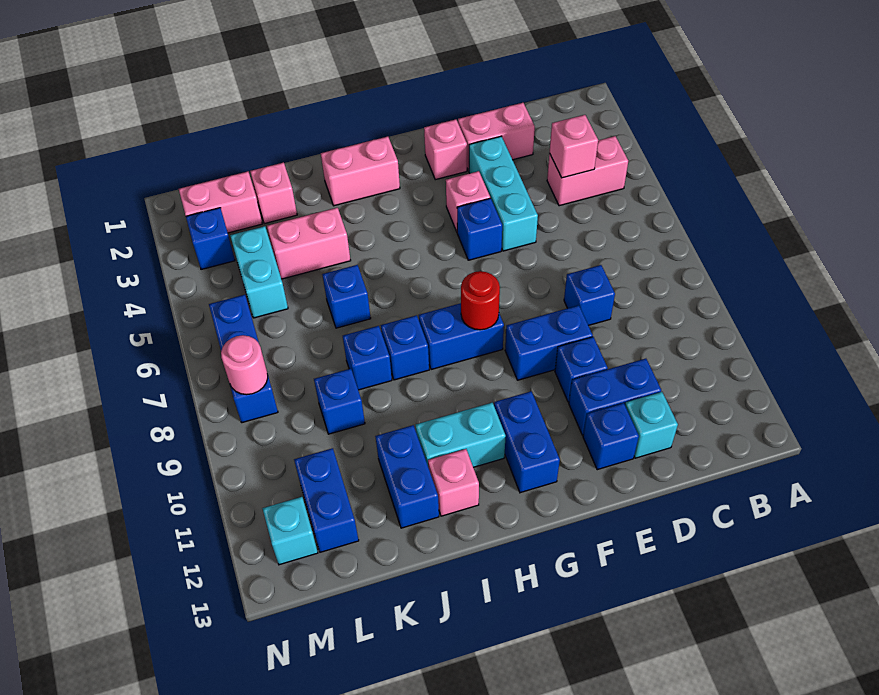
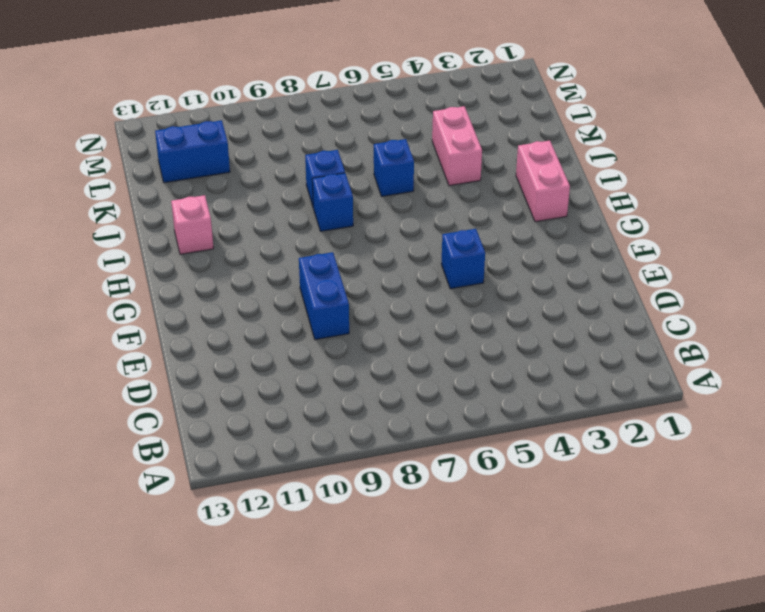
none -> pink 1x2 brick [547,136,628,206]
none -> pink 1x2 brick [458,103,535,171]
none -> blue 1x1 brick [564,265,615,325]
none -> blue 1x2 brick [569,359,661,435]

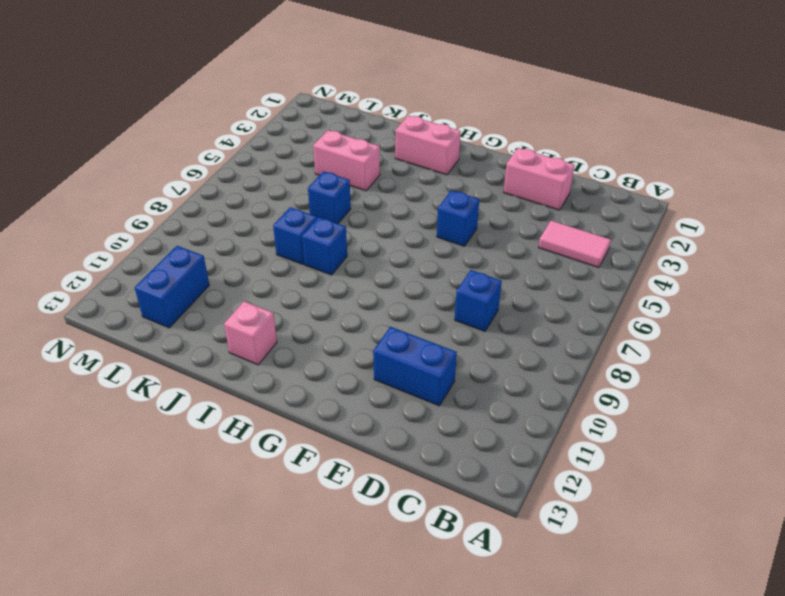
pink 1x2 tile [538,221,611,268] -> pink 1x2 brick [547,136,628,206]
none -> cyan 1x1 brick [625,392,678,458]
none -> cyan 1x3 brick [469,136,538,251]
none -> blue 1x2 brick [505,305,593,380]
none -> blue 1x1 brick [555,337,608,402]

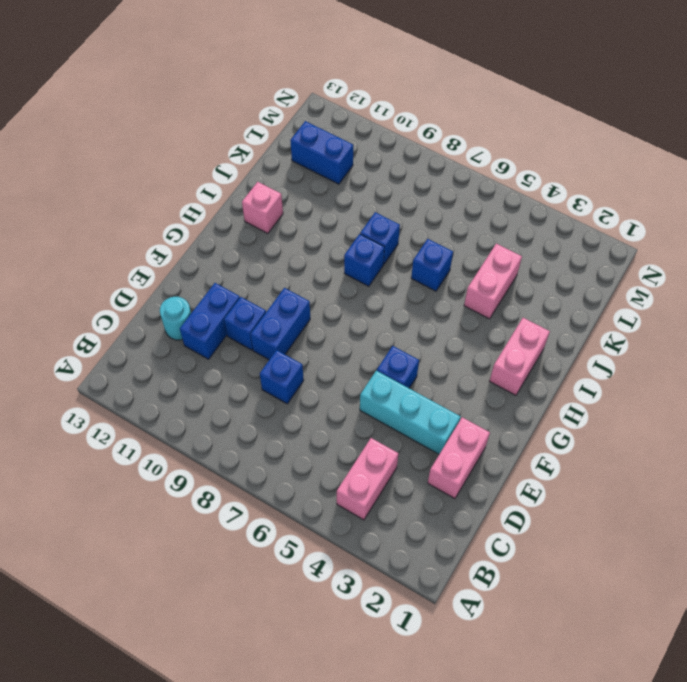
cyan 1x1 round brick [160,297,191,340] -> cyan 1x1 brick [625,392,678,458]
none -> blue 1x1 brick [583,403,639,470]
none -> pink 1x1 brick [424,119,467,180]
none -> pink 1x1 brick [446,171,490,232]
none -> blue 1x2 brick [419,303,504,370]

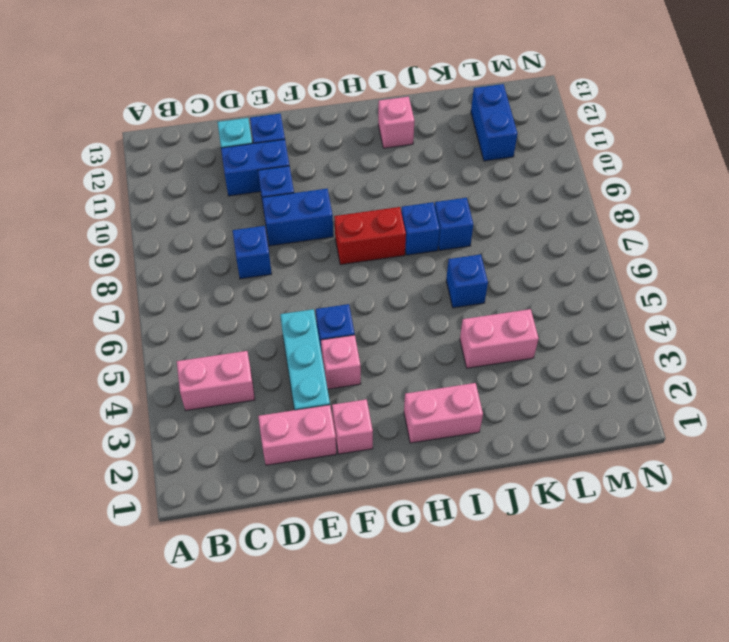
red 1x2 brick [334,207,406,265] -> blue 1x2 brick [419,303,504,370]
none -> blue 1x2 brick [494,391,560,493]
none -> cyan 1x2 brick [416,403,506,467]
none -> blue 1x2 brick [375,425,439,528]
none -> pink 1x1 brick [250,163,297,224]

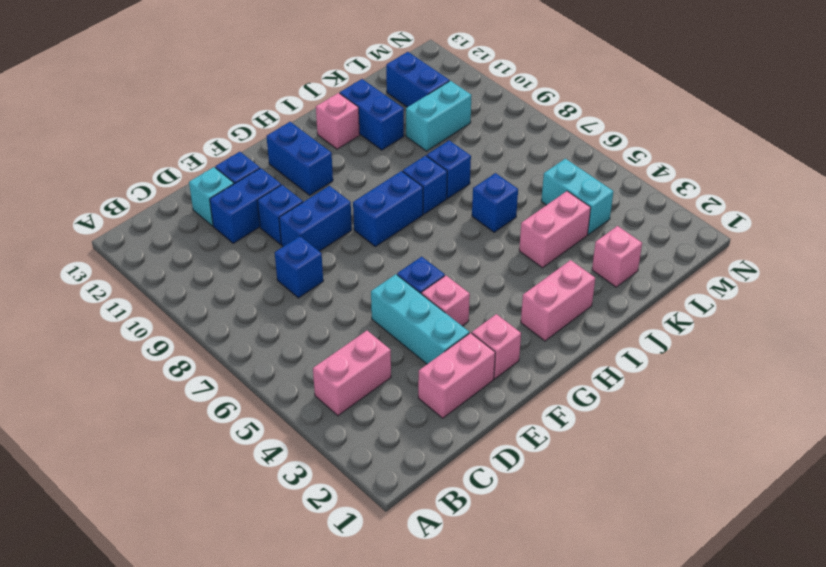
cyan 1x2 brick [406,81,472,151] -> cyan 1x2 brick moved to [416,403,506,467]
none -> blue 1x1 brick [314,369,365,434]
none -> pink 1x2 brick [179,172,262,233]
none -> blue 1x1 brick [186,208,235,270]
none -> blue 1x3 brick [209,295,278,423]

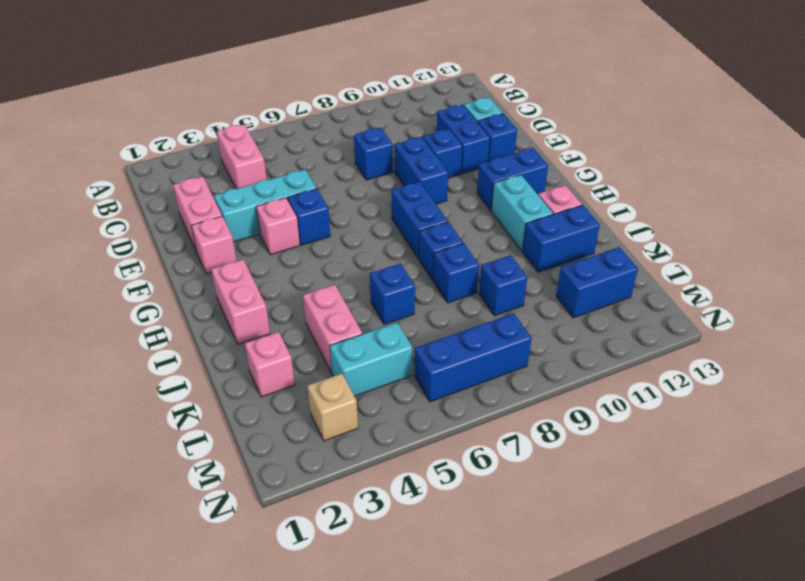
tan 1x1 brick [307,374,358,441] -> blue 1x1 brick [186,208,235,270]
none -> pink 1x2 brick [179,172,262,233]
none -> cyan 1x1 brick [262,497,318,565]
none -> pink 1x1 brick [550,115,598,178]
none -> red 1x1 round brick [461,271,500,330]

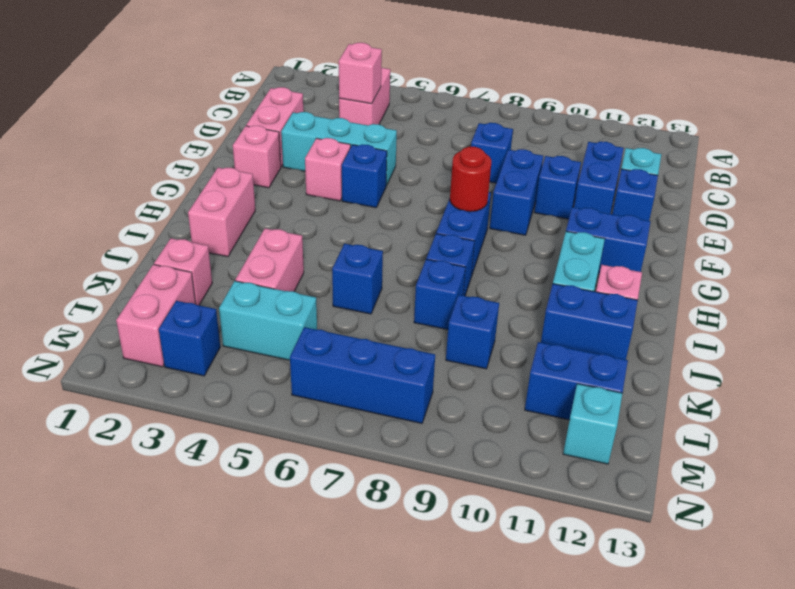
none -> pink 1x1 round brick [221,335,268,395]

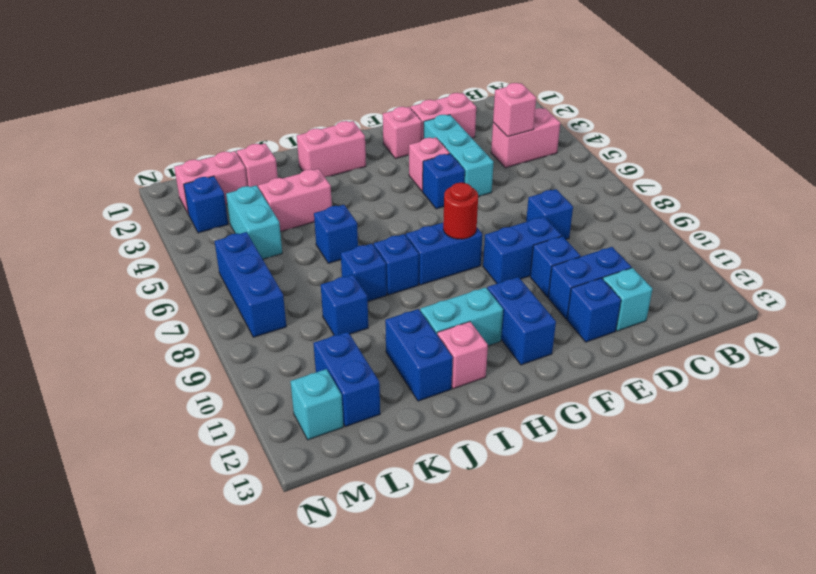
none -> pink 1x1 round brick [221,335,268,395]

